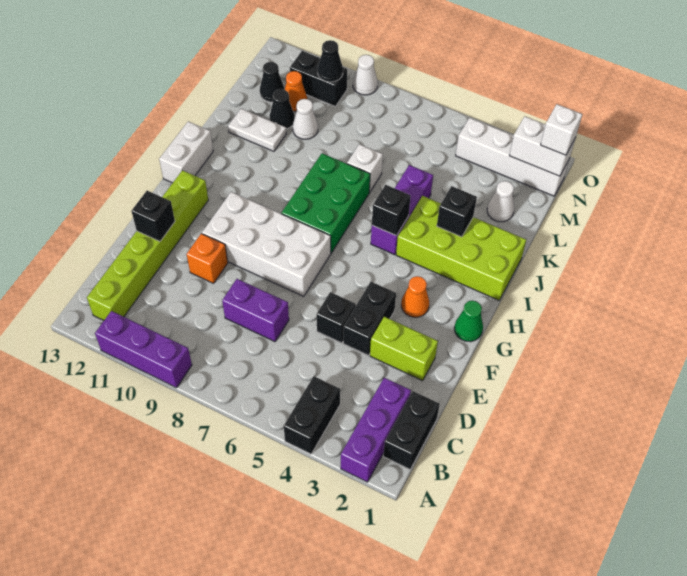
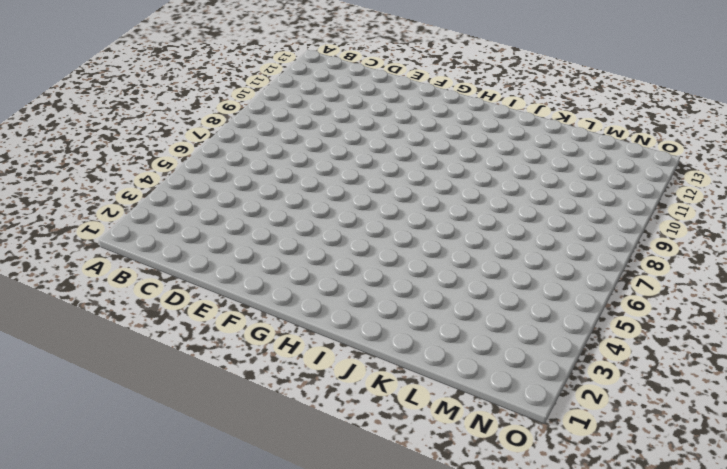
none -> purple 1x3 brick [341,378,411,482]
none -> black 1x2 brick [284,376,340,454]
none -> purple 1x3 brick [95,311,192,388]
none -> black 1x2 brick [383,391,440,469]

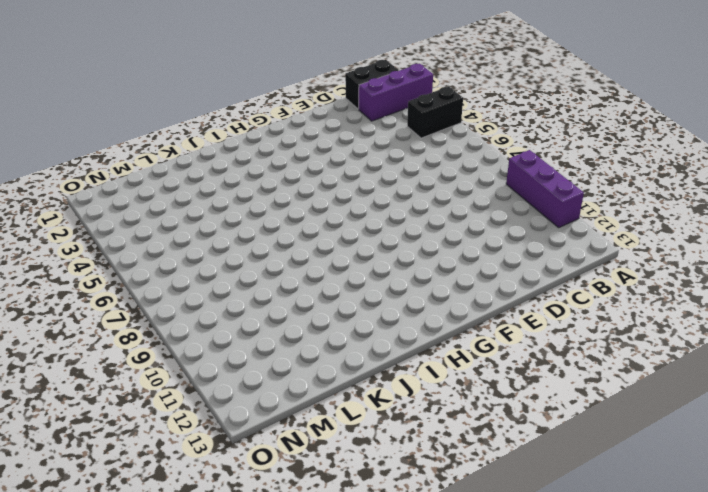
none -> lime 1x6 brick [87,170,208,320]
none -> purple 1x2 brick [222,279,289,342]
none -> lime 1x2 brick [370,317,438,381]
none -> black 1x2 brick [343,282,396,355]

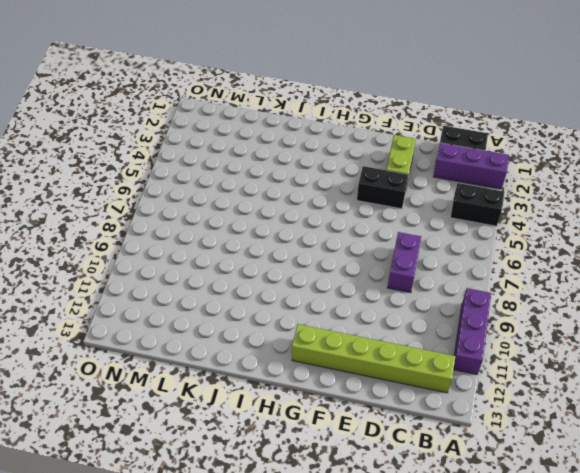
none -> black 1x1 brick [317,292,356,343]
none -> orange 1x1 brick [187,234,228,283]
none -> white 2x4 brick [202,192,331,296]
none -> green 1x1 cone [454,301,483,342]

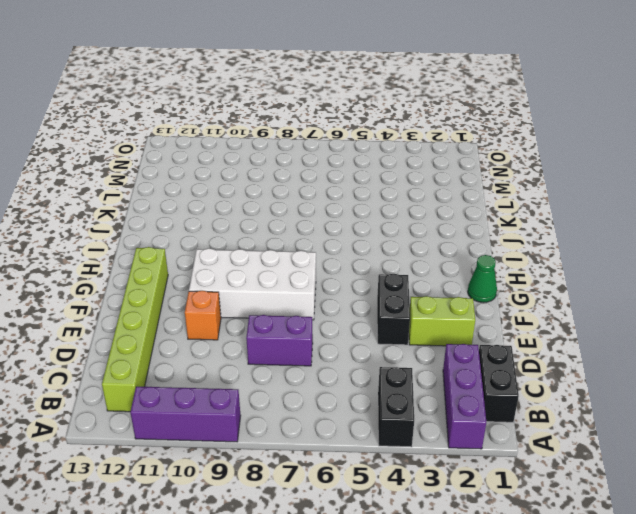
none -> black 1x1 brick [317,292,356,343]
none -> orange 1x1 cone [401,276,429,317]
none -> green 2x3 brick [282,153,370,253]
none -> white 1x2 brick [159,122,213,183]

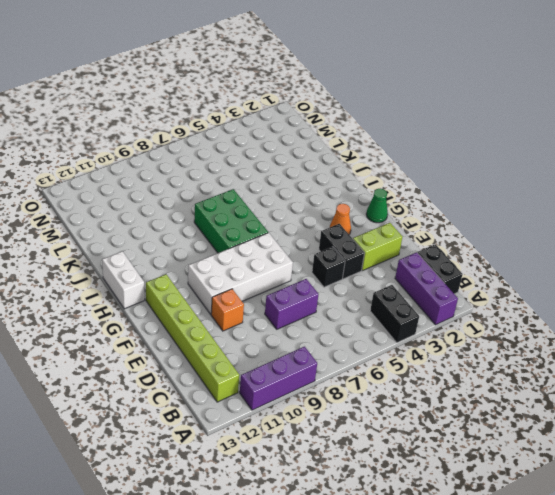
none -> lime 2x4 brick [396,196,526,300]
none -> purple 1x3 brick [371,165,433,255]
none -> white 1x1 brick [347,144,383,192]
none -> white 1x2 plate [228,109,286,151]

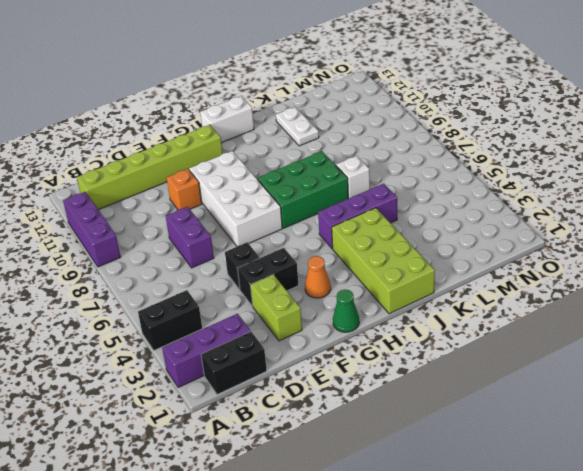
none -> white 1x1 cone [487,181,514,222]
none -> white 1x1 cone [293,99,318,139]
none -> black 1x1 cone [270,89,295,129]
none -> orange 1x1 cone [285,71,307,111]

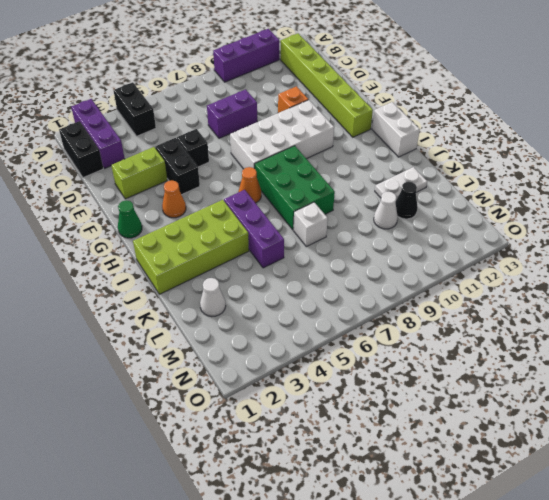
orange 1x1 cone [238,167,261,203] -> orange 1x1 cone moved to [285,71,307,111]
none -> black 1x1 cone [260,62,284,102]
none -> white 1x4 brick [456,118,569,196]
none -> black 1x2 brick [290,51,347,106]
none -> white 1x1 cone [353,55,378,95]

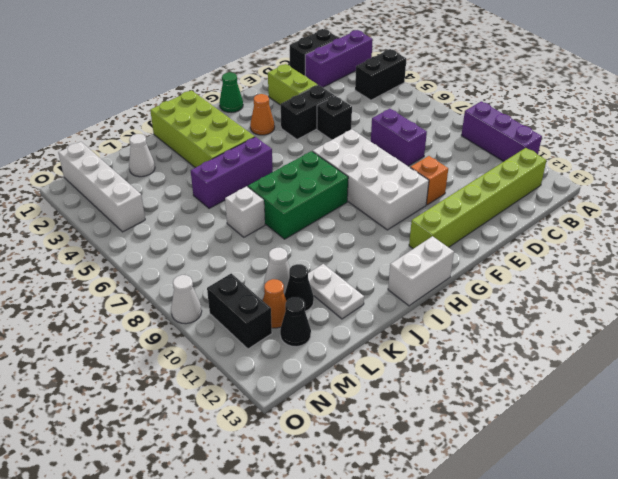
none -> black 1x1 brick [131,191,175,241]
none -> black 1x1 brick [372,185,411,236]
none -> black 1x1 brick [437,186,477,237]
none -> white 1x2 brick [509,116,576,176]

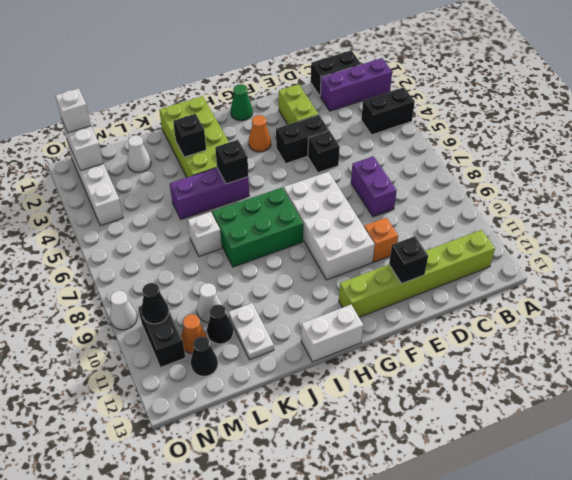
none -> purple 1x3 brick [95,311,192,388]

